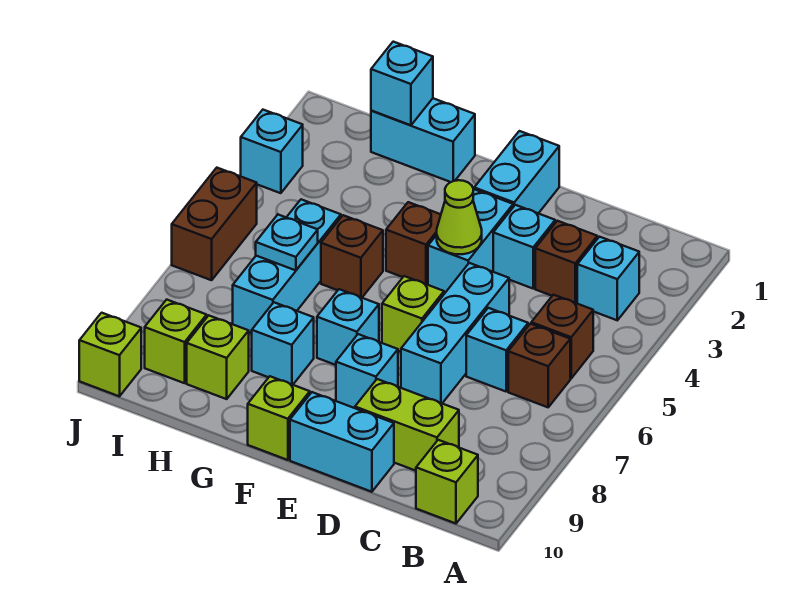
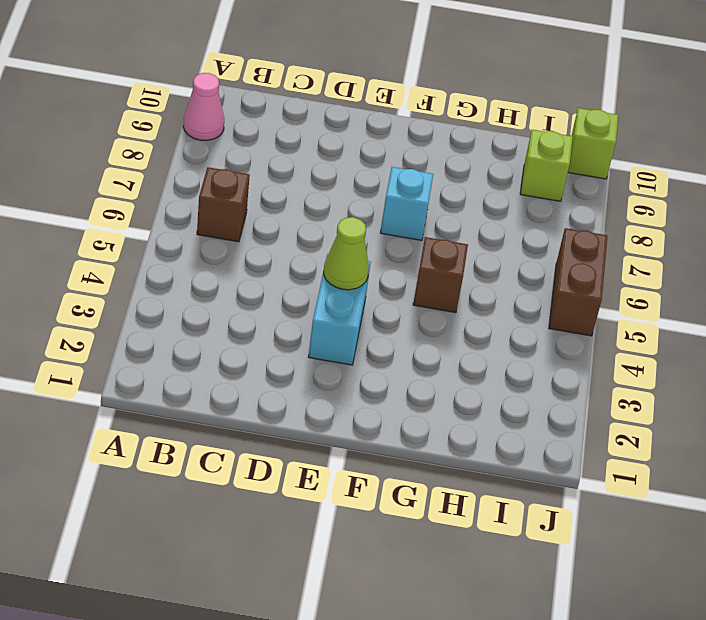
pink 1x1 cone [183,73,224,140] -> none
none -> cyan 1x1 brick [577,237,639,320]
none -> brown 1x1 brick [531,295,593,378]
none -> lime 1x1 brick [416,440,478,523]

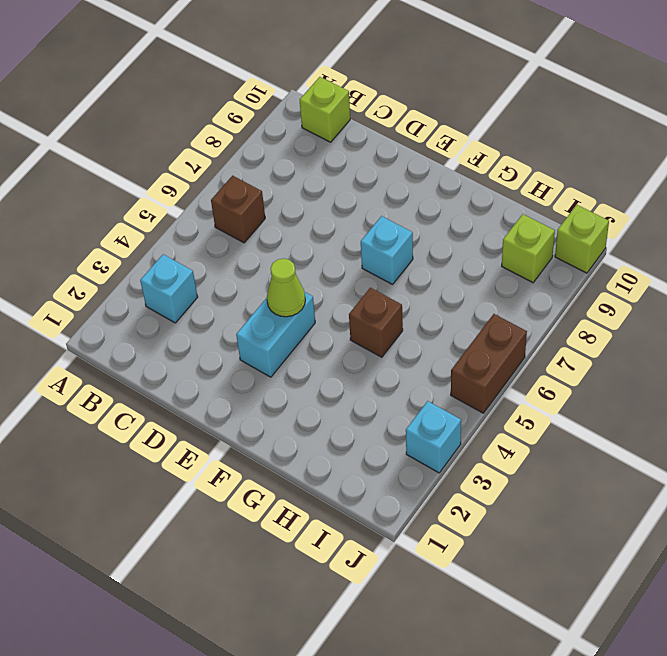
none -> brown 1x1 brick [531,295,593,378]
none -> brown 1x1 brick [535,221,597,303]
none -> cyan 1x1 brick [466,308,528,391]

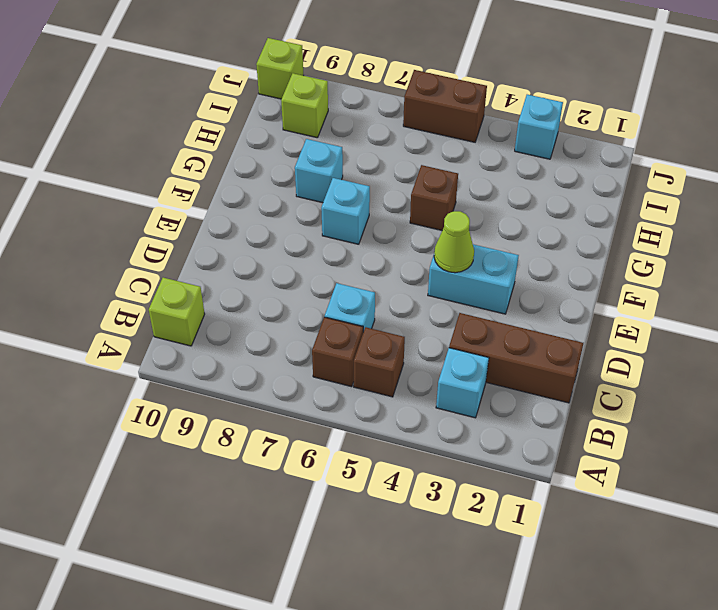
brown 1x3 brick [449,313,583,403] -> brown 1x1 brick [535,221,597,303]
none -> lime 1x2 brick [355,379,459,471]
none -> cyan 1x1 brick [493,205,555,288]
none -> cyan 1x3 brick [401,263,509,403]

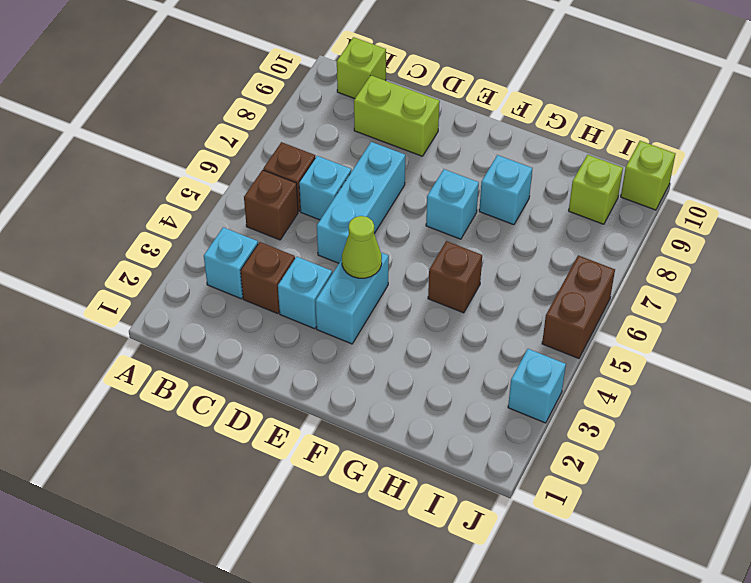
none -> cyan 1x2 brick [290,392,394,492]
none -> cyan 1x2 brick [474,131,559,213]
none -> lime 1x1 brick [382,276,444,352]

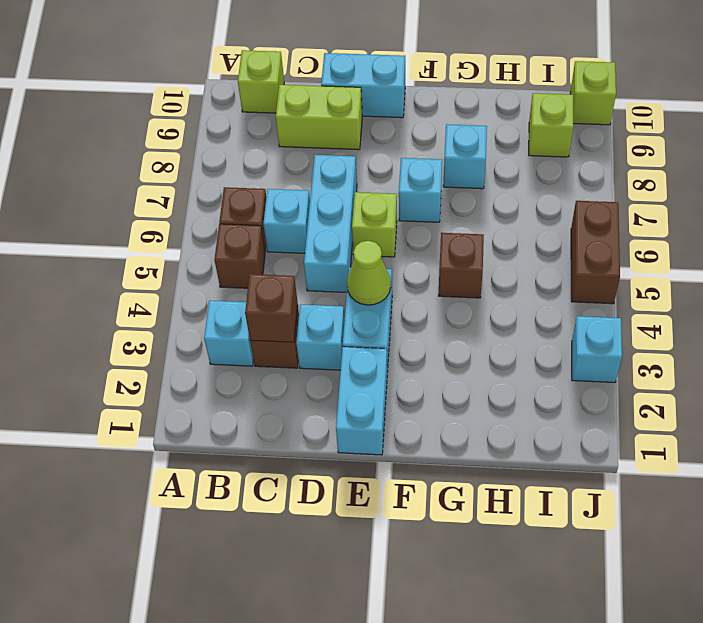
brown 1x1 brick [245,274,298,342] -> brown 1x1 brick moved to [386,202,441,284]
none -> cyan 1x1 brick [336,334,398,408]
none -> lime 1x1 brick [248,376,310,460]
none -> cyan 1x2 brick [371,98,475,182]

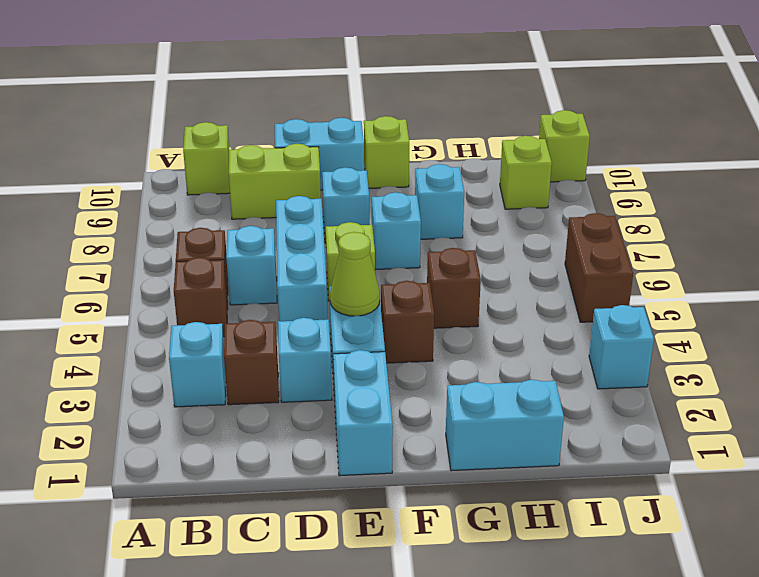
none -> cyan 1x3 brick [233,199,341,333]
none -> lime 1x1 brick [187,316,249,399]
none -> cyan 1x1 brick [371,42,433,125]

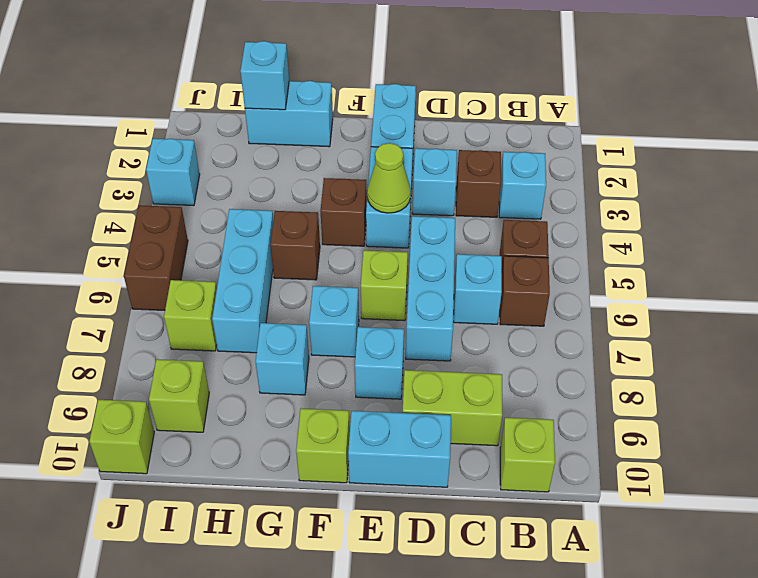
lime 1x1 brick [164,280,217,351] -> lime 1x1 brick moved to [187,316,249,399]
none -> cyan 1x1 plate [256,215,318,270]

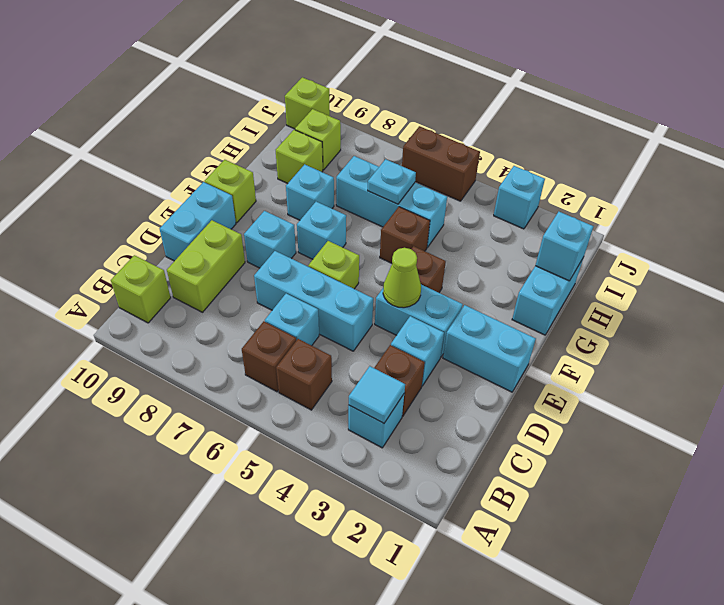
cyan 1x1 tile [349,366,405,423] -> none

